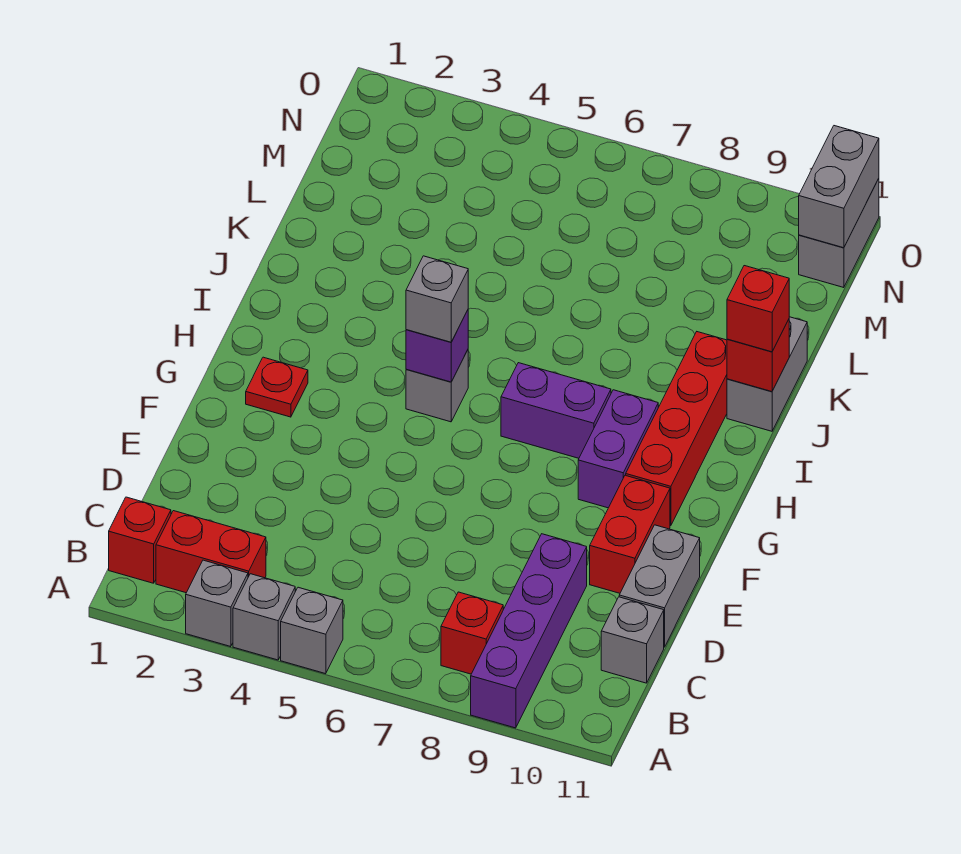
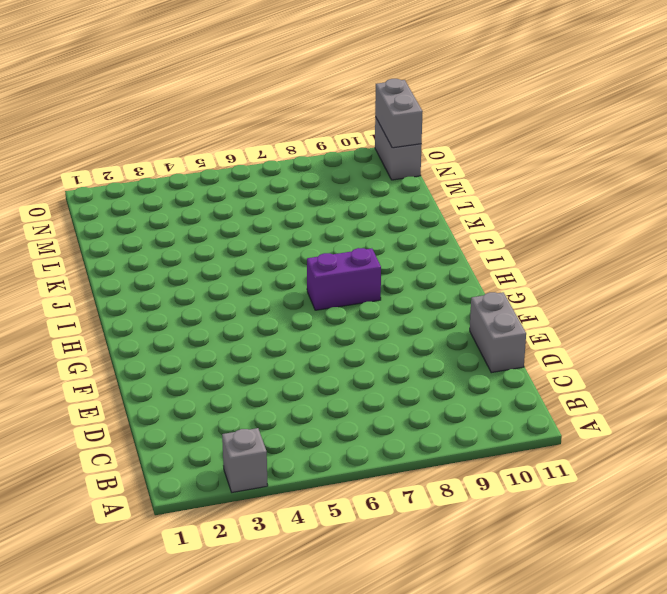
none -> grey 1x1 brick [233,574,295,660]
none -> grey 1x1 brick [281,587,343,674]
none -> purple 1x4 brick [471,534,587,728]

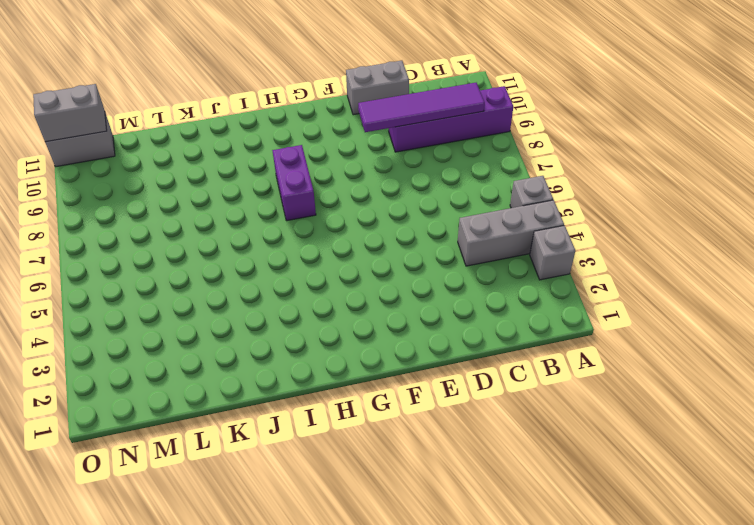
grey 1x3 brick [458,200,564,266] -> grey 1x1 brick [233,574,295,660]
purple 1x4 tile [358,83,485,132] -> none
none -> red 1x1 brick [109,497,171,583]
none -> red 1x2 brick [156,511,266,593]
none -> red 1x1 brick [441,592,503,674]

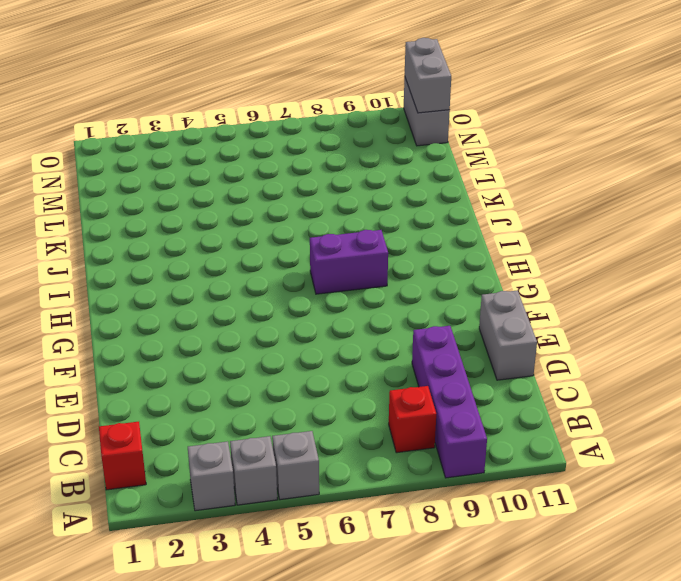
none -> red 1x2 brick [156,511,266,593]
none -> grey 1x1 brick [601,597,664,683]
none -> red 1x2 brick [590,475,670,593]

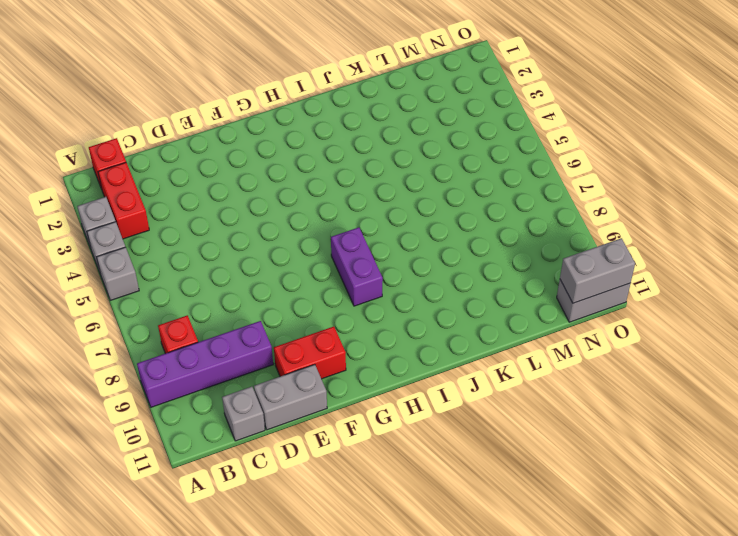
none -> red 1x1 plate [246,357,308,417]
none -> purple 1x2 brick [578,390,658,508]
none -> red 1x4 brick [626,332,727,526]

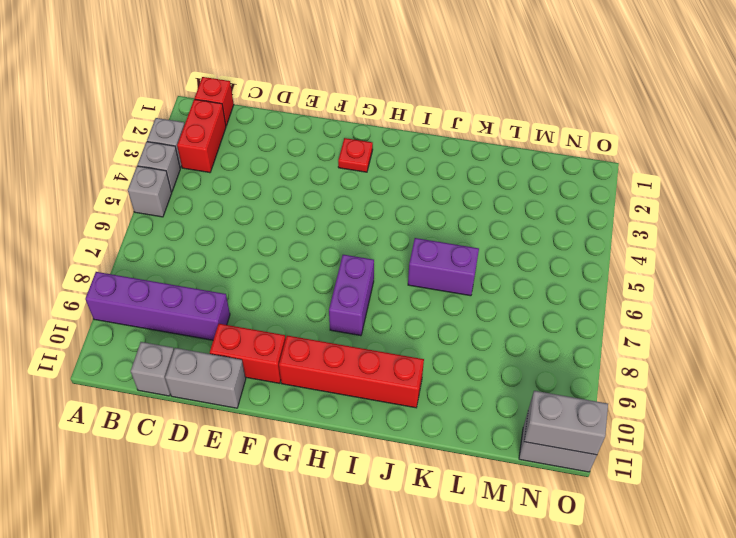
purple 1x2 brick [408,238,479,296] -> purple 1x2 brick moved to [578,390,658,508]
none -> red 1x1 brick [441,592,503,674]
none -> grey 1x1 brick [406,350,468,422]
none -> grey 1x2 brick [727,317,807,431]

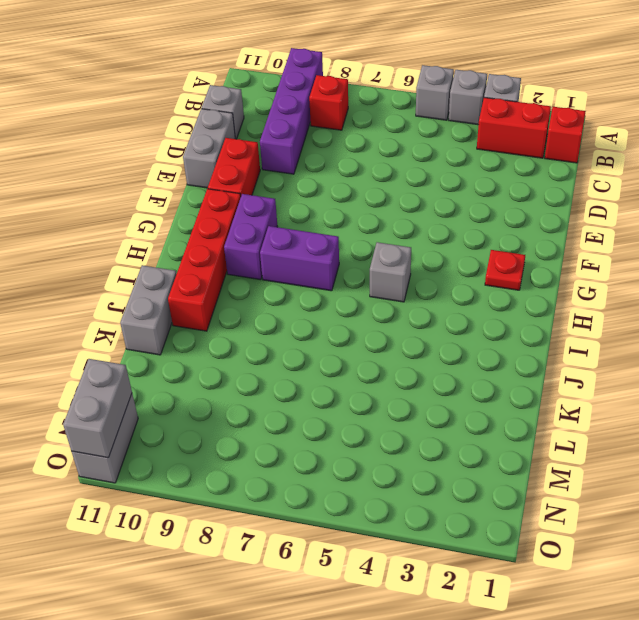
none -> purple 1x1 brick [406,310,468,382]
none -> red 1x1 brick [727,319,789,392]
none -> grey 1x1 brick [406,256,468,342]

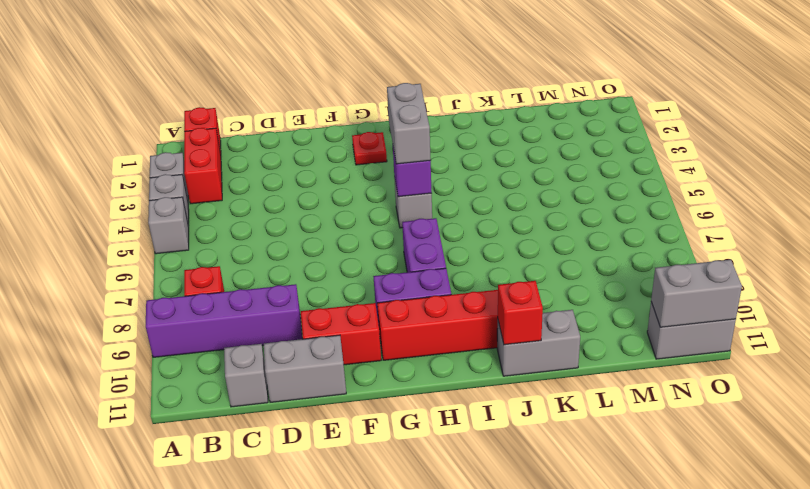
grey 1x2 brick [387,83,431,164] -> grey 1x1 brick [406,256,468,342]
none -> red 1x1 brick [727,266,789,352]

